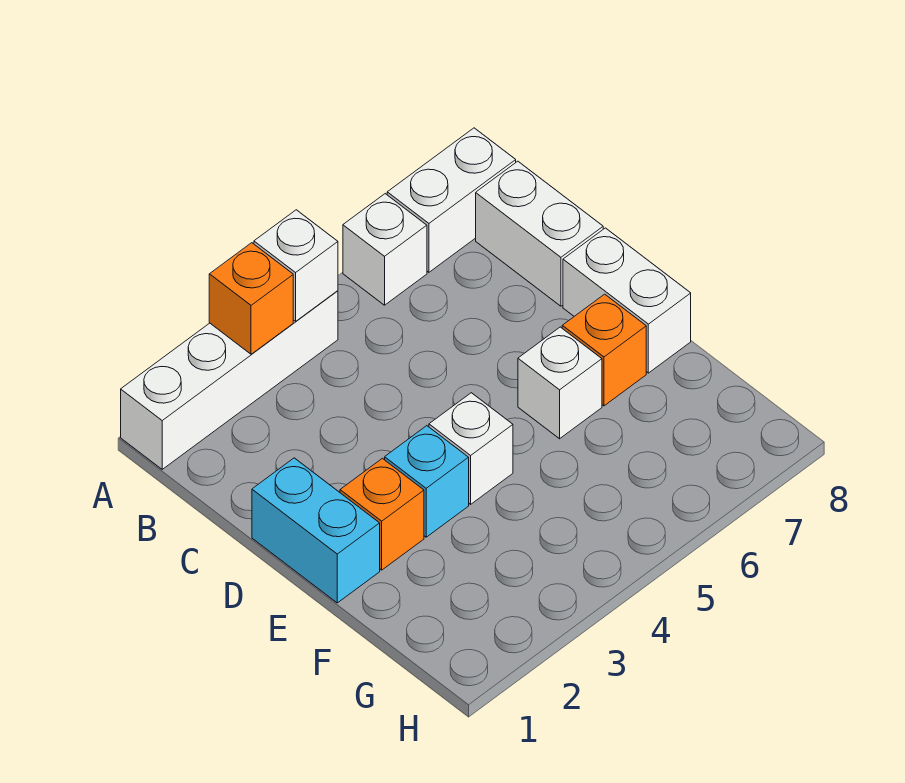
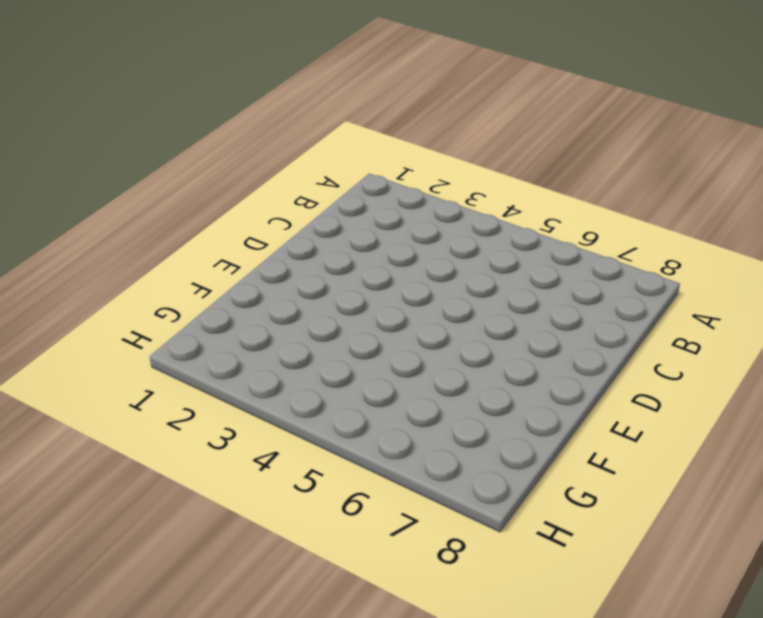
none -> white 1x4 brick [121,291,338,469]
none -> white 1x1 brick [343,194,427,305]
none -> white 1x2 brick [387,128,516,272]

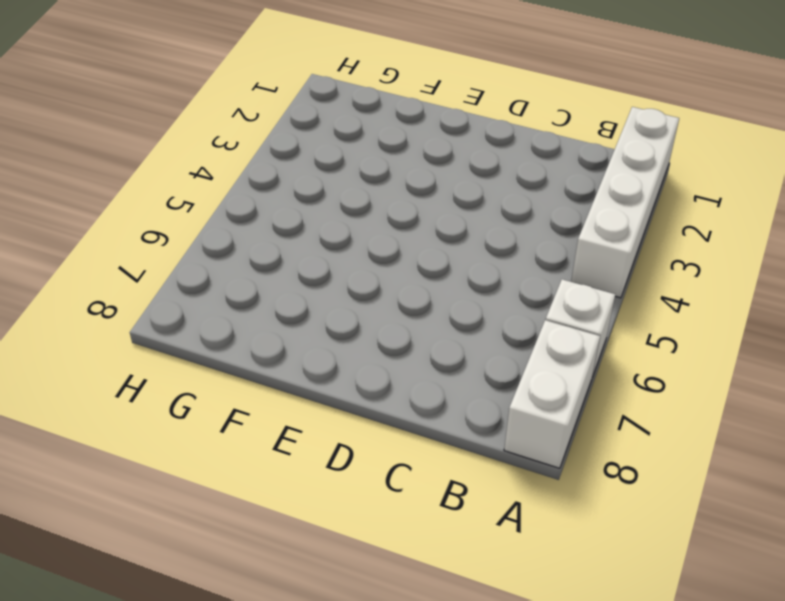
none -> white 1x2 brick [476,161,603,306]
none -> cyan 1x2 brick [252,458,380,603]
none -> white 1x2 brick [563,228,691,373]

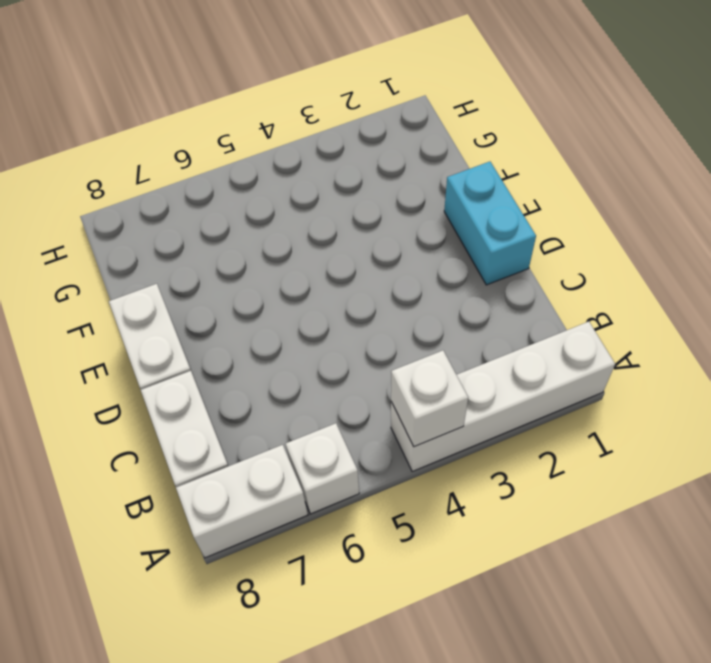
none -> orange 1x1 brick [340,458,424,570]
none -> cyan 1x1 brick [385,426,469,537]
none -> white 1x1 brick [429,393,513,504]

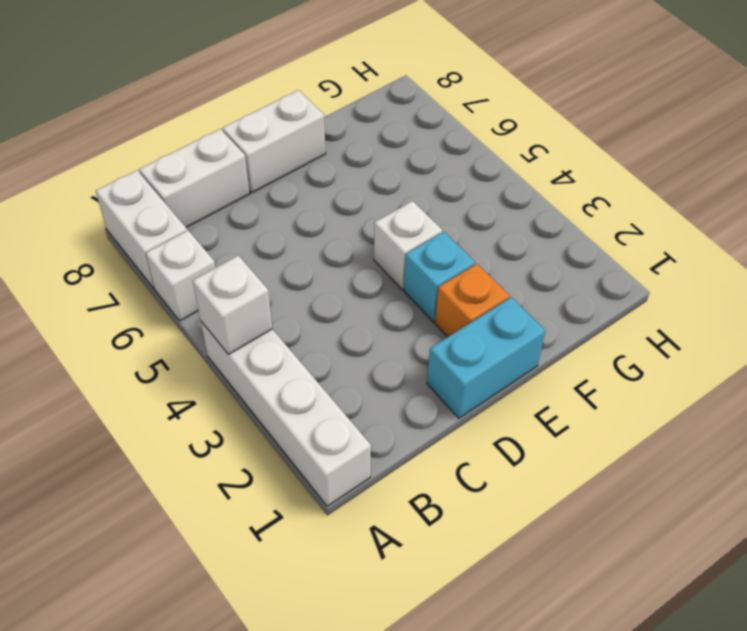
none -> white 1x1 brick [518,327,602,439]
none -> orange 1x1 brick [562,294,646,406]
none -> orange 1x1 brick [209,243,293,354]

